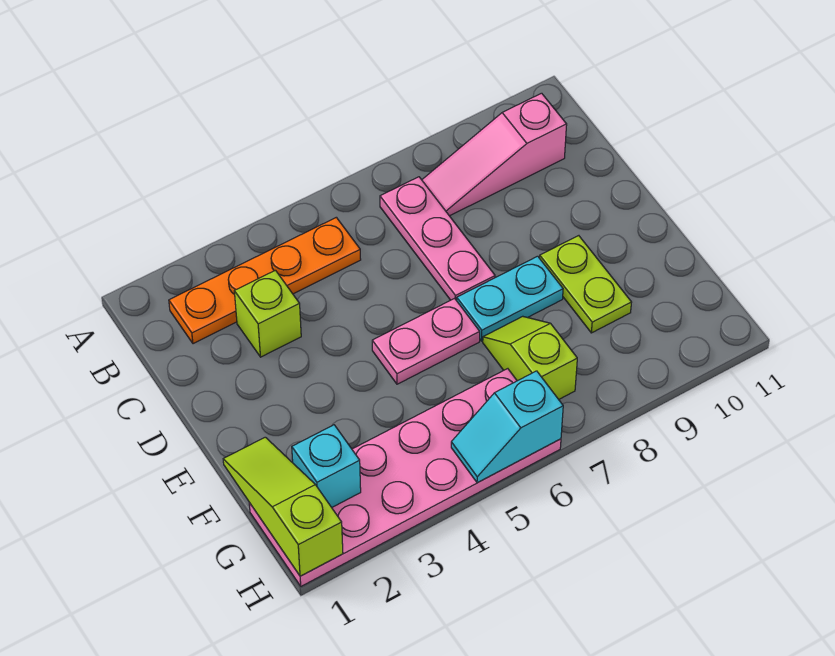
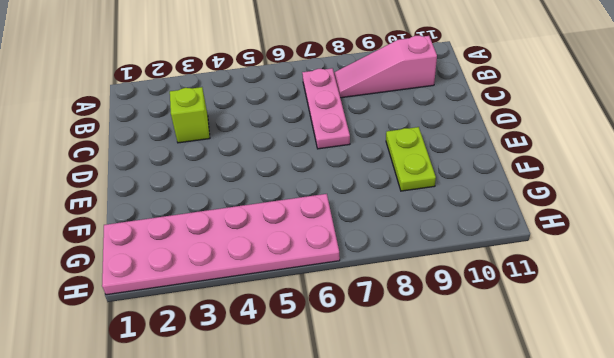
none -> orange 1x4 plate [169,217,361,344]
none -> pink 1x2 plate [372,298,480,384]
none -> cyan 1x2 plate [457,256,563,341]

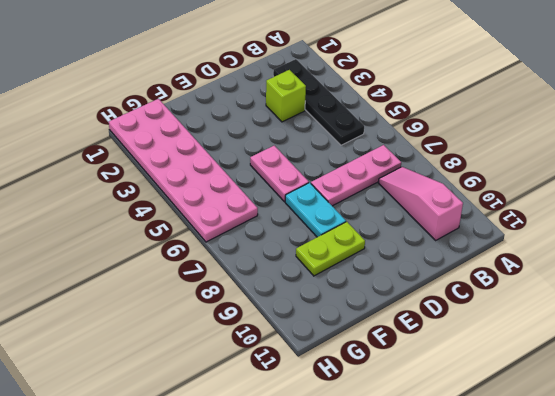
black 1x4 plate [273,59,364,145] -> orange 1x4 plate [169,217,361,344]
none -> lime 1x2 slope [483,316,577,399]
none -> lime 1x3 slope [223,437,343,576]
none -> cyan 1x1 brick [292,425,361,507]

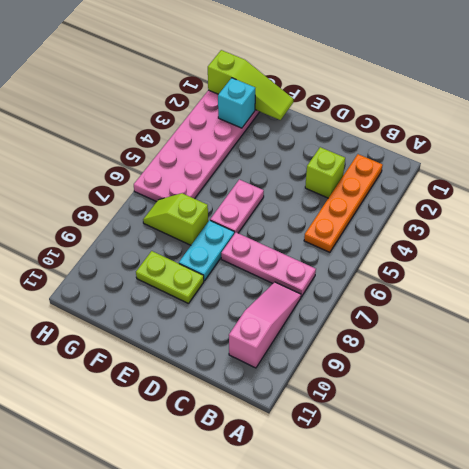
lime 1x2 slope [143,193,208,245] -> lime 1x2 slope turned to [483,316,577,399]
none -> cyan 1x2 slope [451,371,563,483]

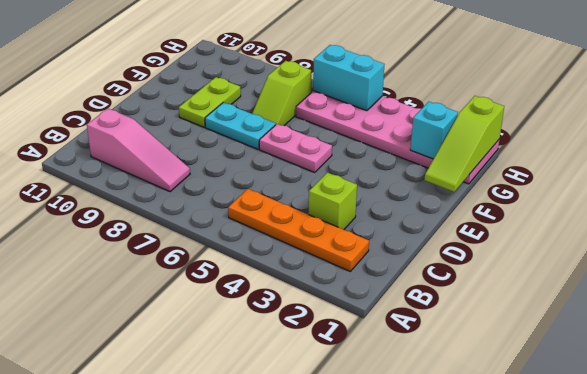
cyan 1x2 brick [313,45,385,111] -> cyan 1x2 slope [451,371,563,483]
none -> pink 1x3 plate [380,177,495,301]

